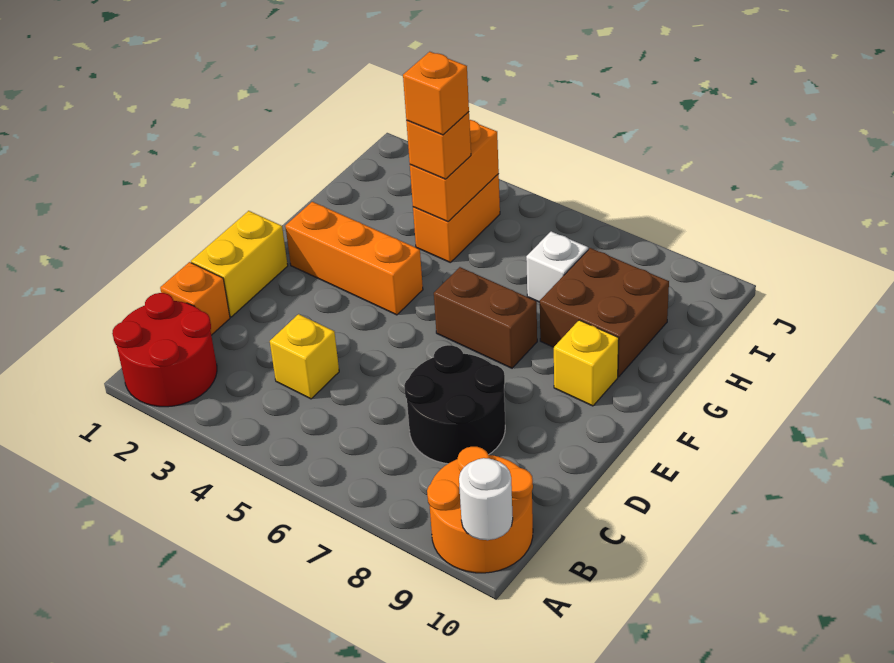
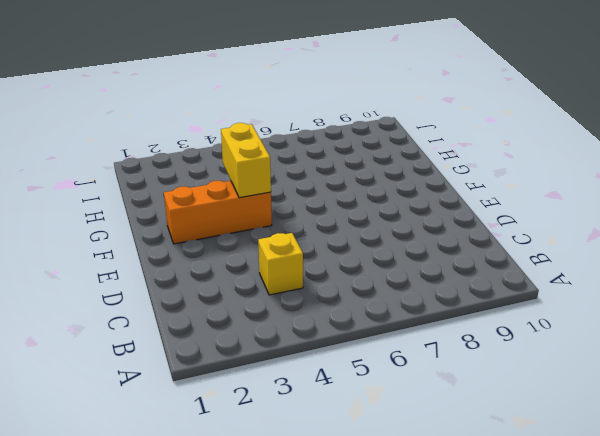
yellow 1x2 brick [221,123,271,198] -> yellow 1x2 brick moved to [191,211,288,317]
none -> red 2x2 round brick [112,293,217,407]
none -> orange 2x2 round brick [427,447,533,573]
none -> orange 1x1 brick [160,262,230,335]

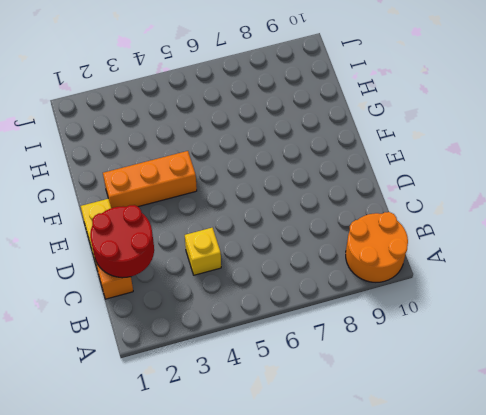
red 2x2 round brick [90,205,154,278] -> red 2x2 round brick moved to [112,293,217,407]
none -> black 2x2 round brick [404,345,505,464]
none -> brown 1x2 brick [434,267,537,368]
none -> yellow 1x1 brick [554,320,619,406]

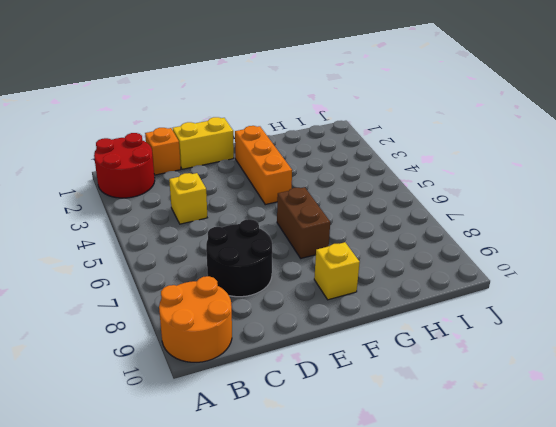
none -> brown 2x2 brick [540,248,669,377]
none -> orange 1x2 brick [413,174,500,263]
none -> white 1x1 brick [526,231,588,302]

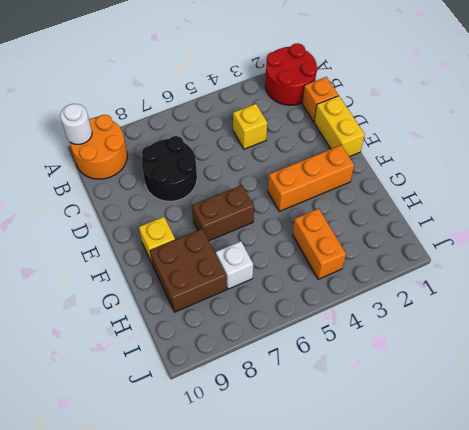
none -> orange 1x2 brick [410,120,499,222]
none -> orange 1x1 brick [406,112,471,179]
none -> orange 1x1 brick [403,52,469,135]

